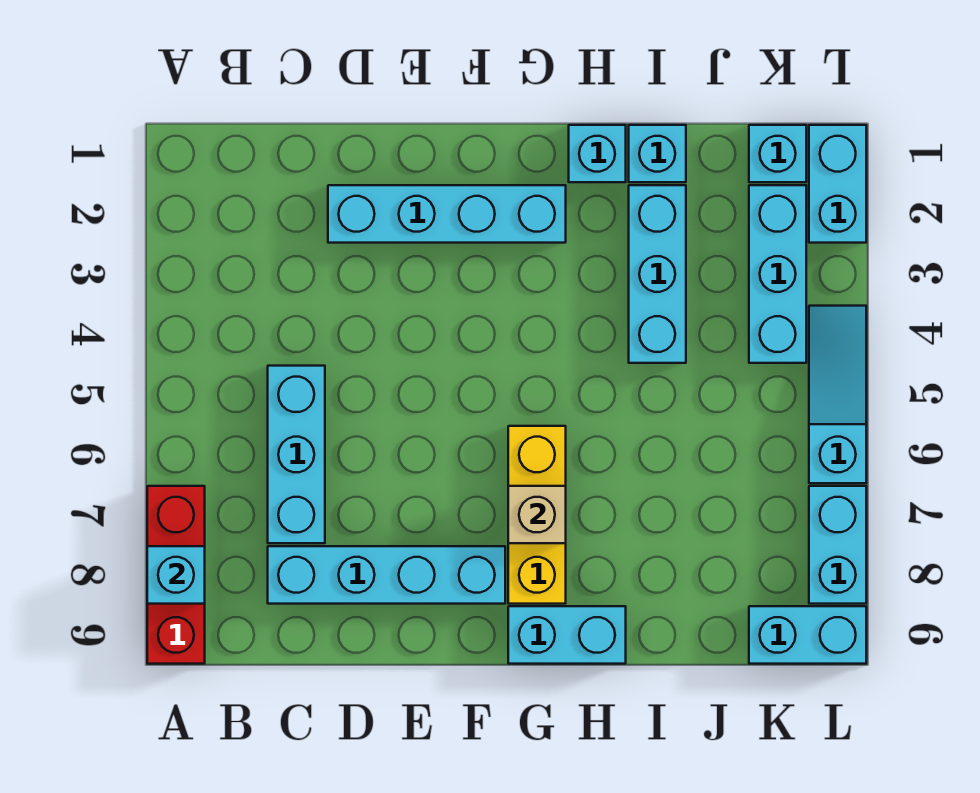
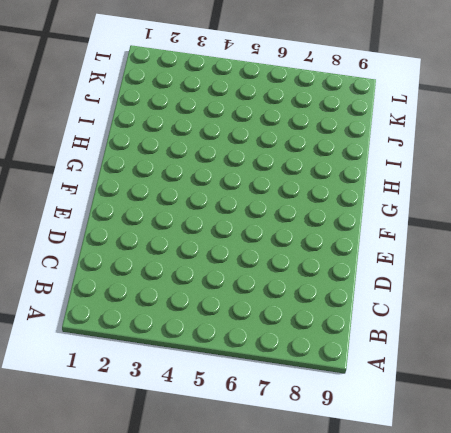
none -> red 1x3 brick [147,486,205,664]
none -> cyan 1x3 brick [268,366,325,543]
none -> cyan 1x4 brick [268,546,505,604]

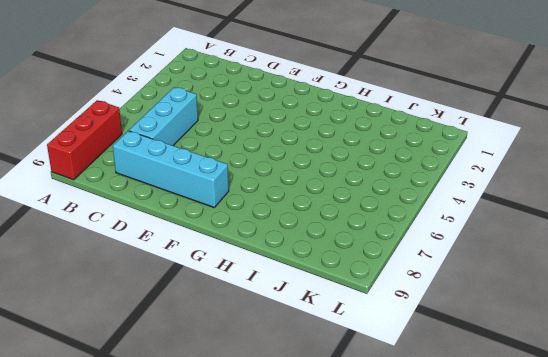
none -> cyan 1x4 brick [328,185,566,243]
none -> yellow 1x3 brick [508,426,566,604]
none -> cyan 1x2 brick [508,606,626,664]

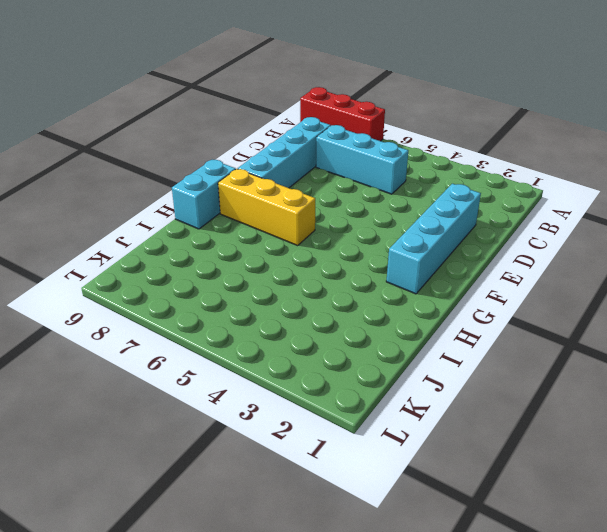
none -> cyan 1x1 brick [569,125,626,182]
none -> cyan 1x1 brick [629,125,686,182]
none -> cyan 1x3 brick [629,185,686,363]

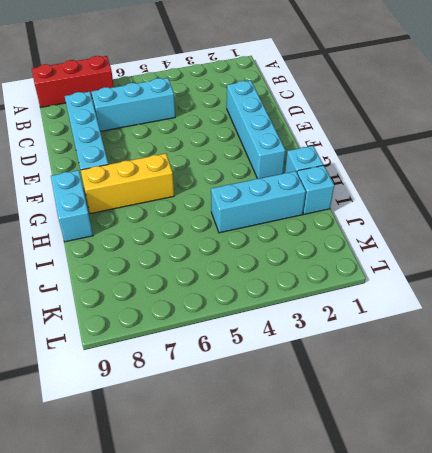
none -> cyan 1x1 brick [749,125,806,182]
none -> cyan 1x3 brick [749,185,806,363]
none -> cyan 1x2 brick [749,606,866,664]

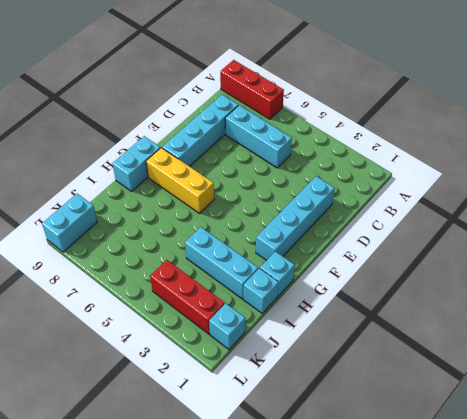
red 1x3 brick [150,260,225,334] -> cyan 1x3 brick [749,185,806,363]
none -> cyan 1x2 brick [809,125,866,243]
none -> cyan 1x3 slope [809,306,866,483]
none -> cyan 1x2 brick [809,486,866,604]

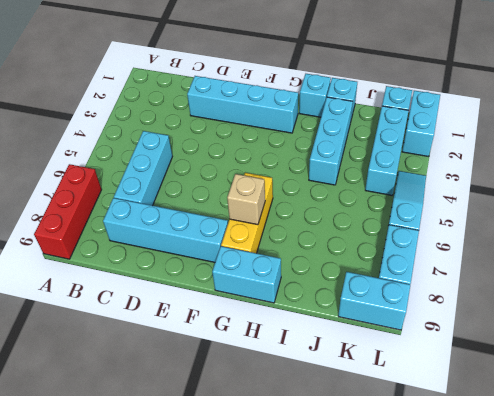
none -> cyan 1x1 brick [147,546,205,604]

